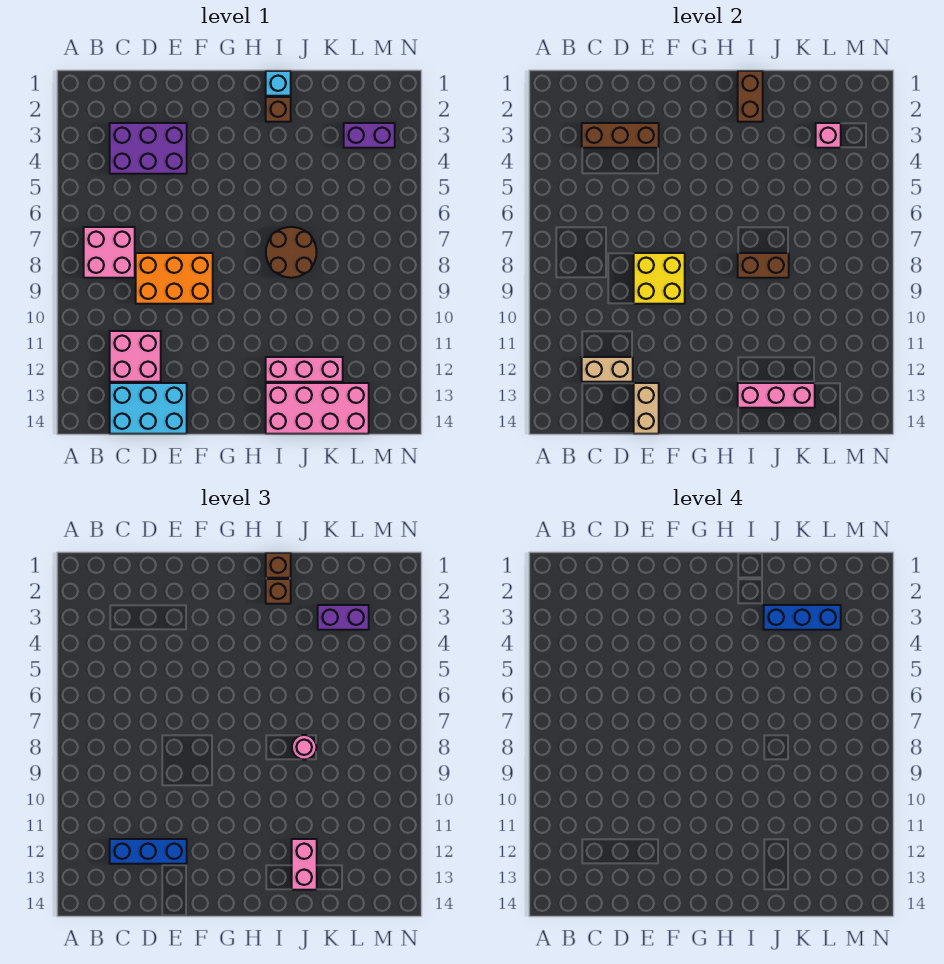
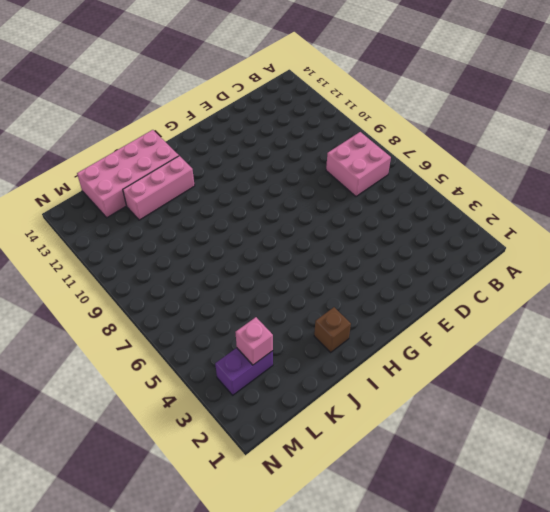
none -> purple 2x3 brick [110,123,187,174]
none -> pink 2x2 brick [110,331,161,382]
none -> cyan 2x3 brick [110,383,187,434]

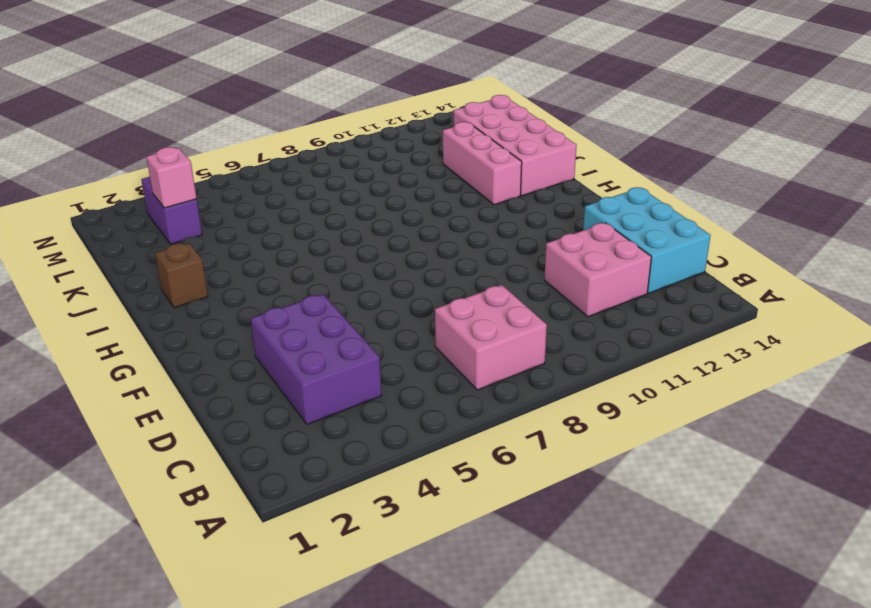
none -> orange 2x3 brick [136,253,213,304]
none -> cyan 1x1 brick [266,71,291,96]
none -> brown 2x2 round brick [266,227,317,278]

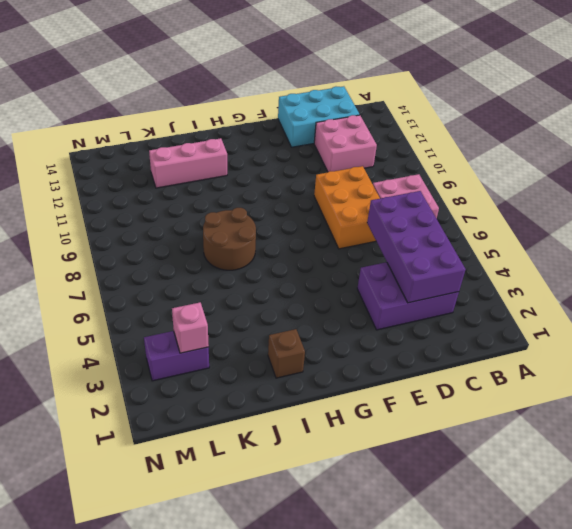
purple 2x4 brick [367,191,466,303] -> brown 1x3 brick [582,123,659,148]
orange 2x3 brick [314,166,380,249] -> orange 2x3 brick turned to [136,253,213,304]
none -> cyan 1x1 brick [266,71,291,96]
none -> pink 2x4 brick [266,383,369,434]
none -> tan 1x2 brick [582,357,633,382]

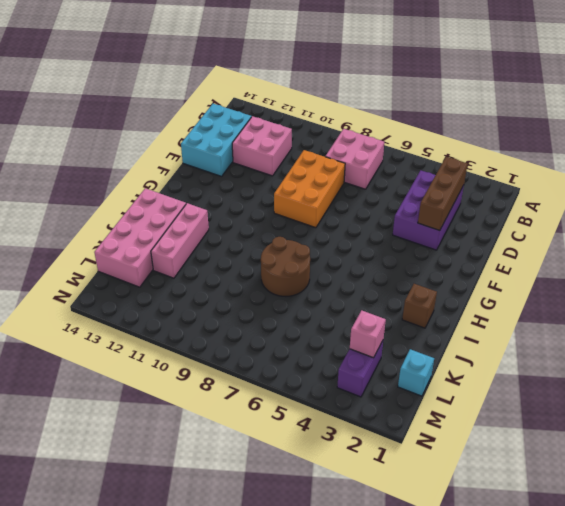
cyan 1x1 brick [398,349,434,396] -> cyan 1x1 brick moved to [266,71,291,96]
none -> tan 1x2 brick [582,357,633,382]
none -> yellow 2x2 brick [634,253,685,304]
none -> tan 1x2 brick [634,383,659,434]

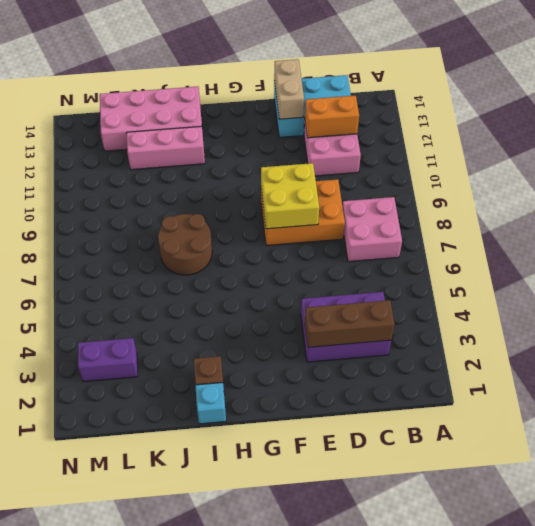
orange 1x2 brick [305,96,359,138] -> tan 1x2 brick [582,357,633,382]
none -> brown 1x2 brick [738,71,763,122]
none -> brown 1x2 brick [738,253,789,278]
none -> pink 1x3 brick [738,383,815,408]

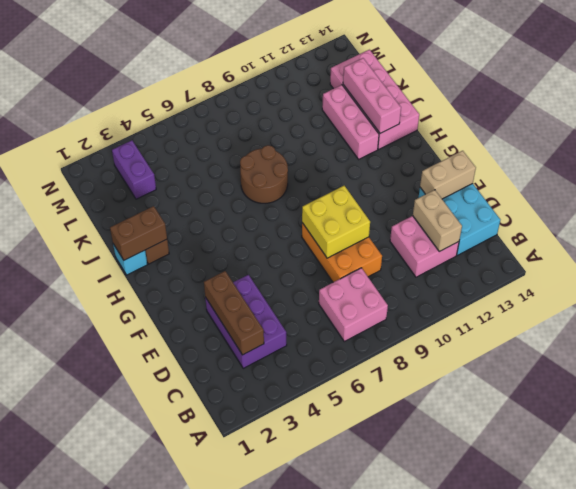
none -> brown 1x2 brick [738,253,789,278]
none -> pink 1x1 brick [816,123,841,148]
none -> blue 1x3 brick [110,839,187,864]

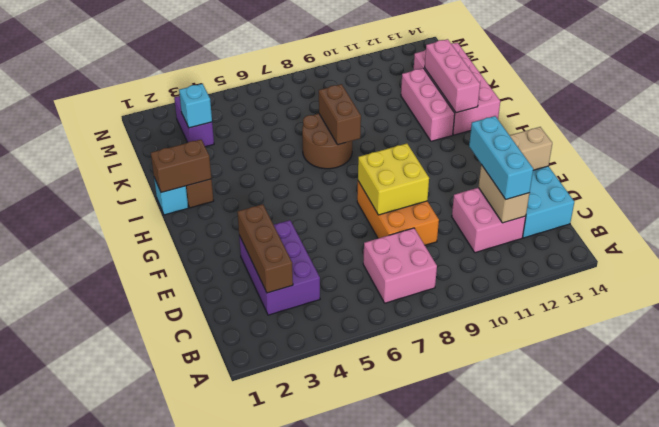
cyan 1x3 brick [469,116,533,199] -> blue 1x3 brick [110,839,187,864]
cyan 1x1 brick [179,84,212,128] -> pink 1x1 brick [816,123,841,148]
none -> brown 1x1 brick [266,553,291,578]
none -> brown 1x1 brick [266,579,291,604]
none -> pink 1x1 round brick [292,735,317,760]

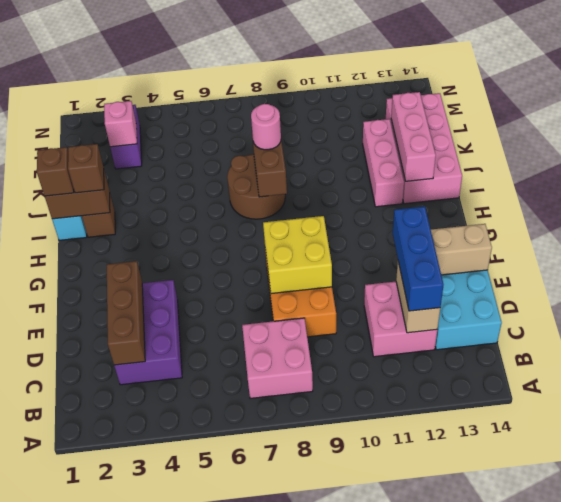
none -> pink 1x2 brick [292,839,317,890]
none -> purple 1x2 brick [318,605,369,630]
none -> blue 1x3 brick [764,605,841,630]

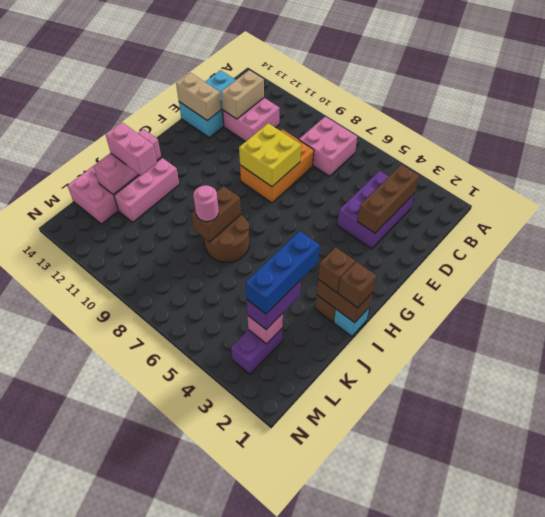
none -> blue 1x3 brick [110,839,187,864]

